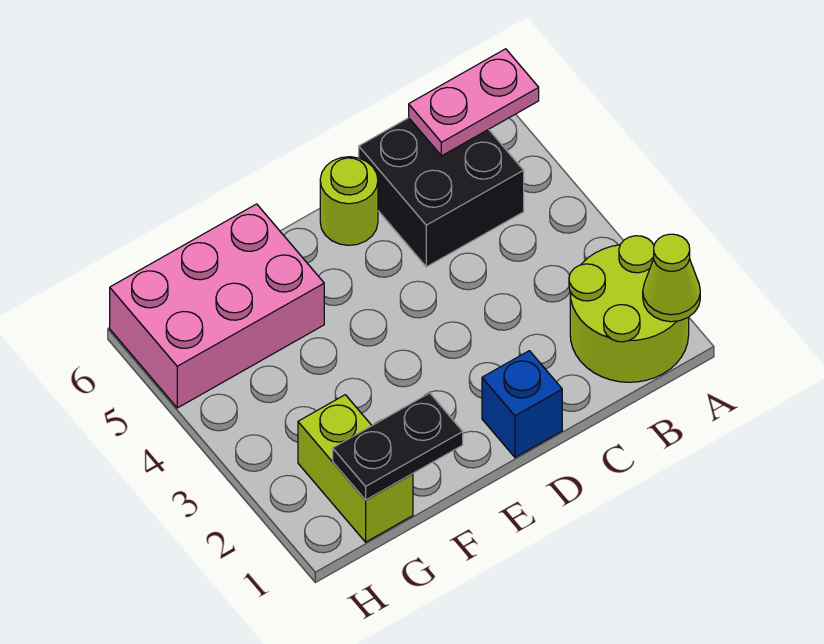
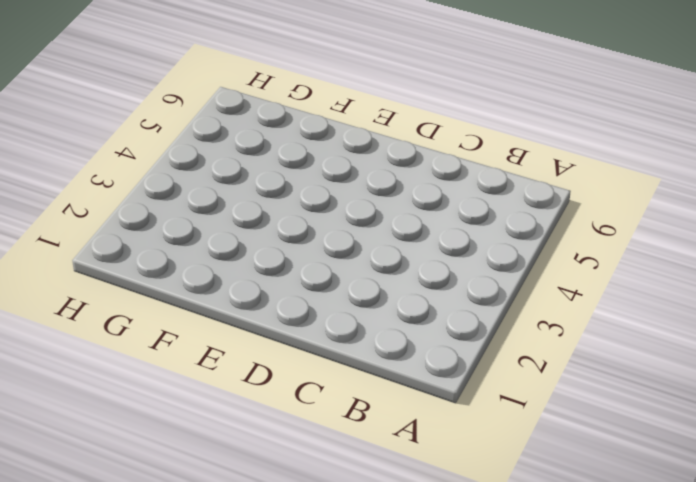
none -> lime 2x2 round brick [569,236,689,382]
none -> black 2x2 brick [359,118,524,267]

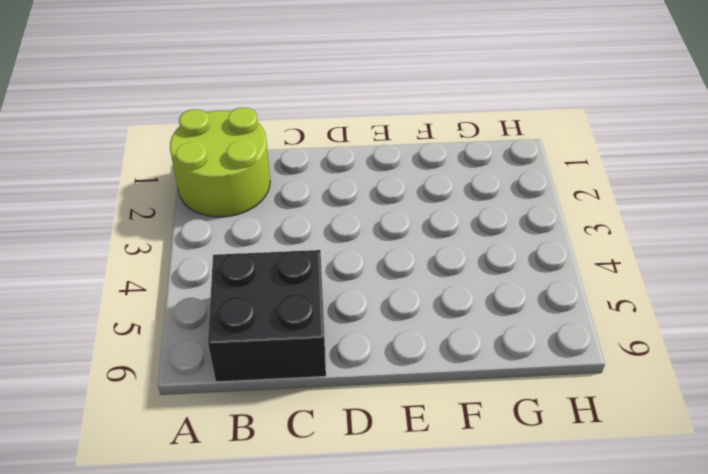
none -> blue 1x1 brick [482,351,562,457]
none -> lime 1x1 round brick [320,157,378,245]

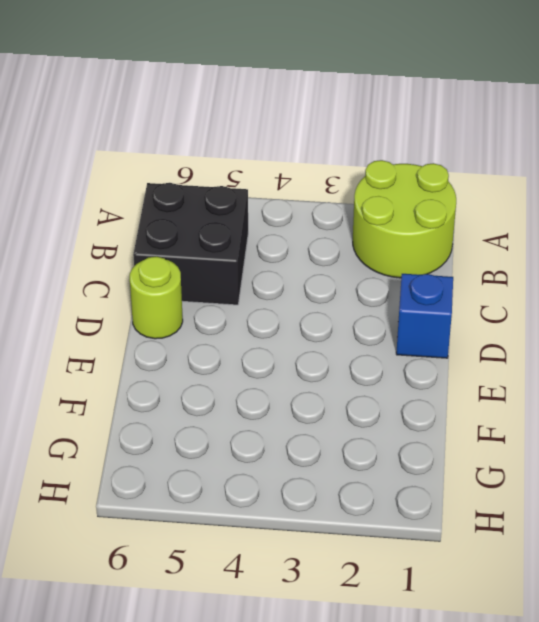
none -> pink 2x3 brick [110,204,324,408]
none -> lime 1x2 brick [298,395,413,542]

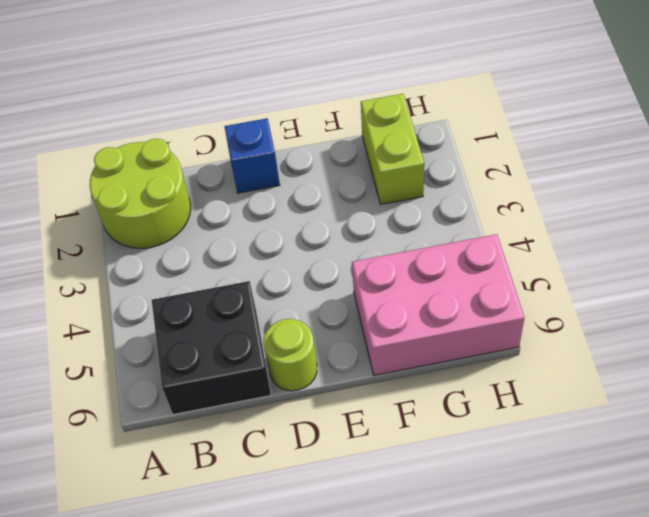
none -> lime 1x1 cone [643,234,700,322]
none -> pink 1x2 plate [409,49,539,156]

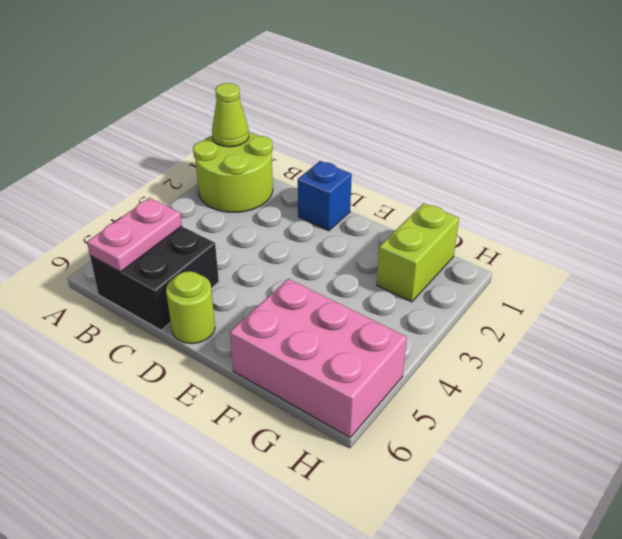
pink 1x2 plate [87,198,182,272] -> pink 1x2 plate turned to [409,49,539,156]
none -> black 1x2 plate [333,393,463,500]

